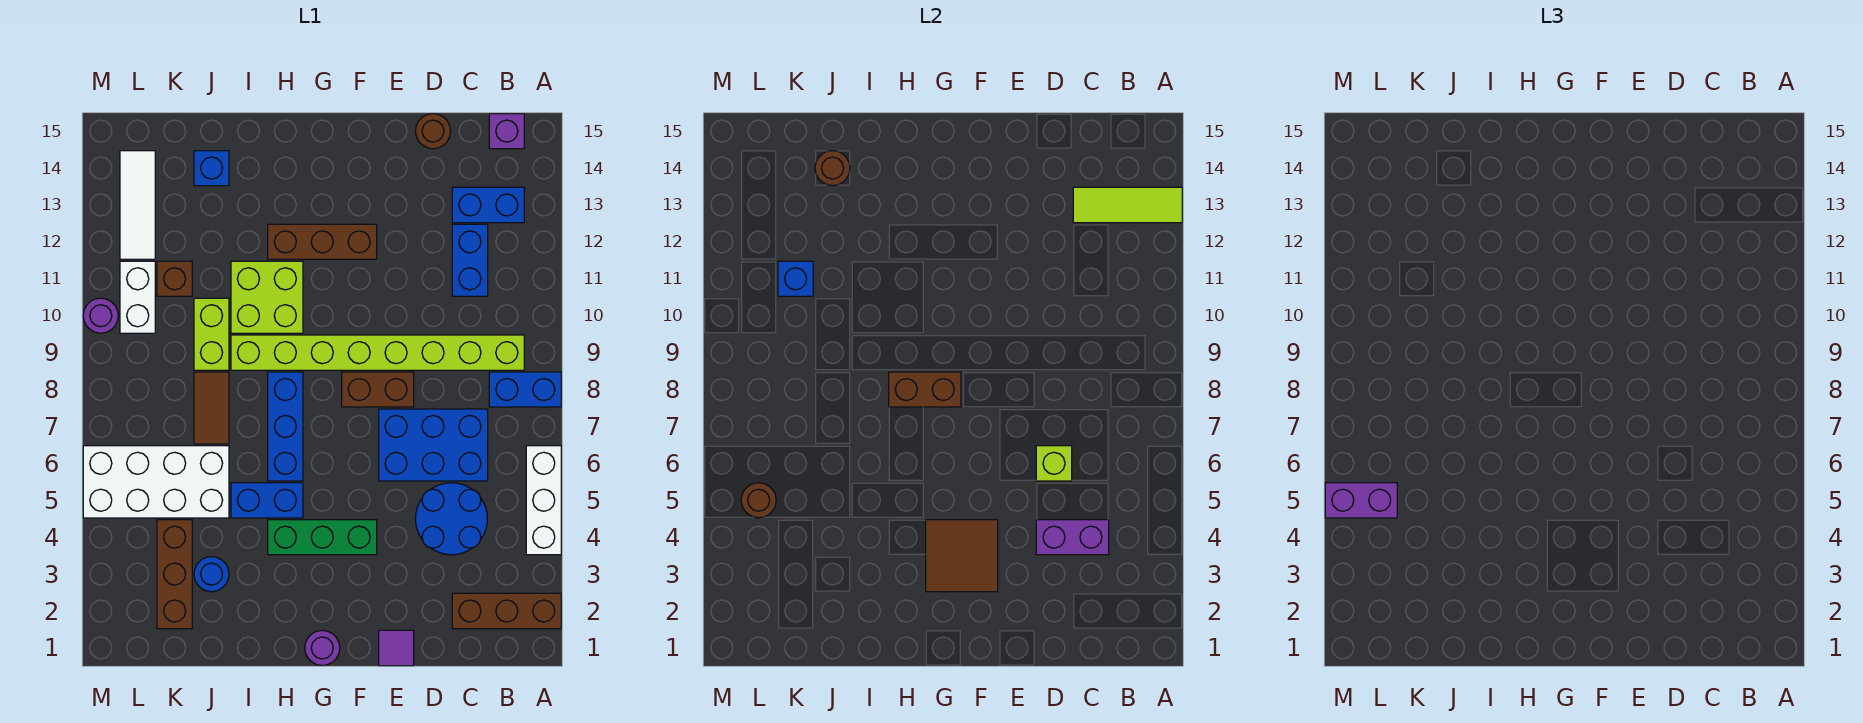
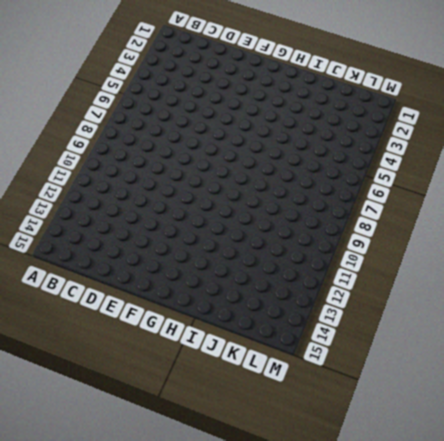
none -> brown 1x3 brick [452,593,561,629]
none -> white 1x3 brick [526,446,561,555]
none -> blue 1x2 brick [489,372,561,407]
none -> lime 1x8 brick [231,335,524,370]

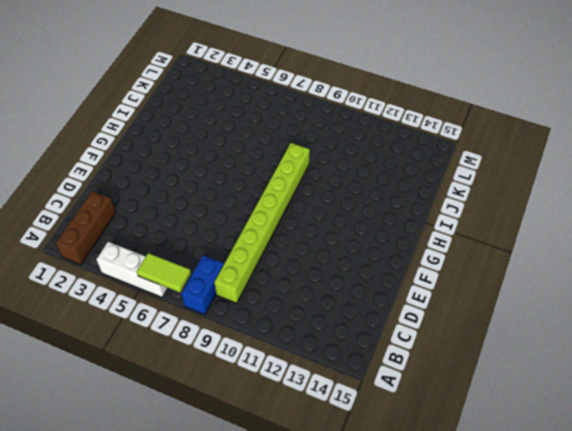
lime 1x2 tile [137,253,191,292] -> none
none -> blue 1x2 brick [452,187,524,223]
none -> purple 1x1 brick [489,114,524,149]
none -> blue 2x2 round brick [415,483,487,555]
none -> blue 2x3 brick [379,409,488,481]

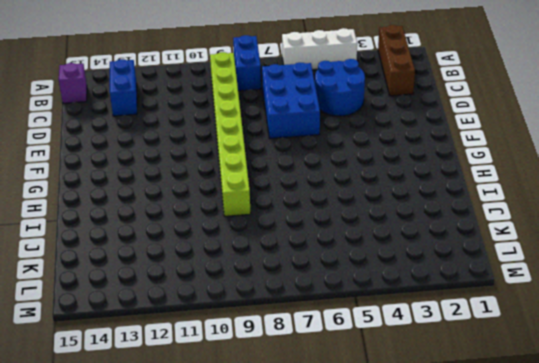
none -> blue 1x2 brick [452,224,488,296]
none -> brown 1x1 round brick [416,114,451,149]
none -> purple 1x1 tile [379,630,414,666]
none -> brown 1x2 brick [342,372,414,407]

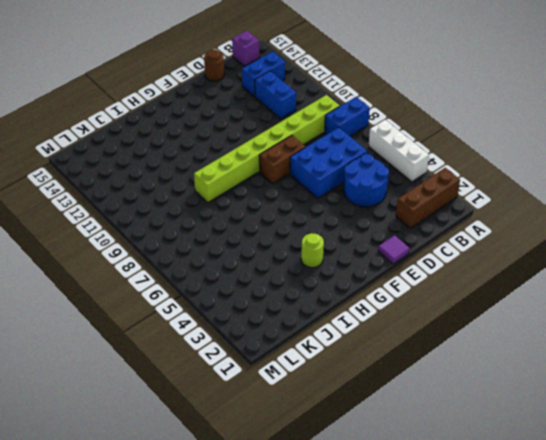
lime 1x1 round brick [301,233,324,268] -> none
none -> green 1x3 brick [268,520,377,555]
none -> brown 1x3 brick [268,224,377,259]
none -> purple 1x1 round brick [305,630,340,666]
none -> blue 1x2 brick [231,483,303,518]

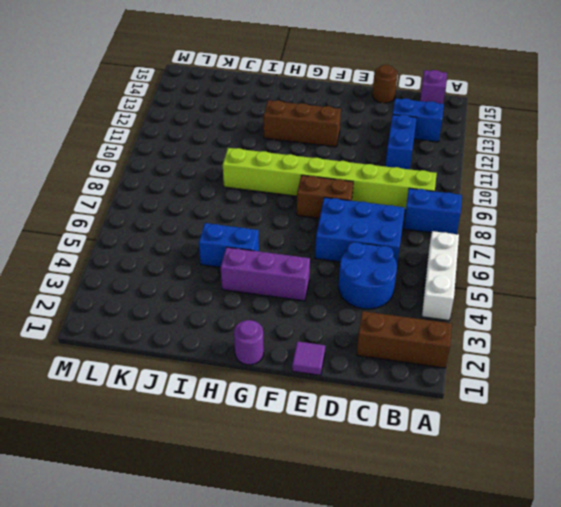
purple 1x3 brick [221,247,310,301] -> green 1x3 brick [268,520,377,555]
none -> blue 1x3 brick [268,372,303,481]
none -> lime 2x2 brick [231,261,303,333]
none -> blue 1x1 round brick [194,557,229,592]
none -> white 2x4 brick [83,446,229,518]

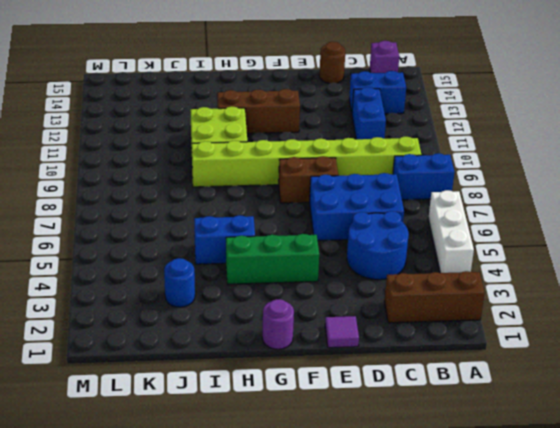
none -> blue 1x3 brick [268,372,303,481]
none -> white 2x4 brick [83,446,229,518]
none -> brown 1x2 tile [194,372,229,444]
none -> lime 1x2 brick [194,298,229,370]

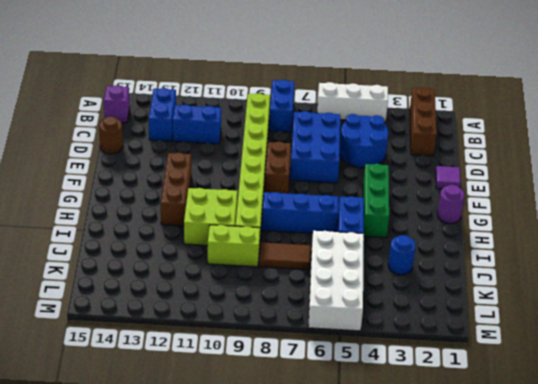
none -> blue 1x1 brick [194,151,229,186]
none -> brown 1x3 brick [157,520,192,629]
none -> brown 1x1 brick [157,261,192,296]
none -> white 1x2 brick [120,261,155,333]

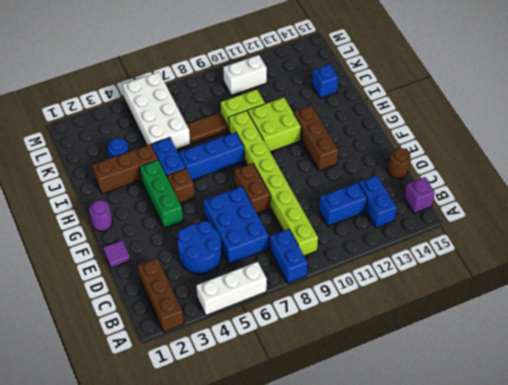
brown 1x1 brick [167,169,195,203] -> brown 1x1 brick moved to [157,261,192,296]
brown 1x3 brick [92,144,158,194] -> brown 1x3 brick moved to [157,520,192,629]
none -> white 1x3 tile [120,151,155,259]
none -> purple 1x1 round brick [83,298,118,333]
none -> lime 1x3 tile [1073,187,1182,223]
none -> purple 1x2 brick [1036,520,1109,555]

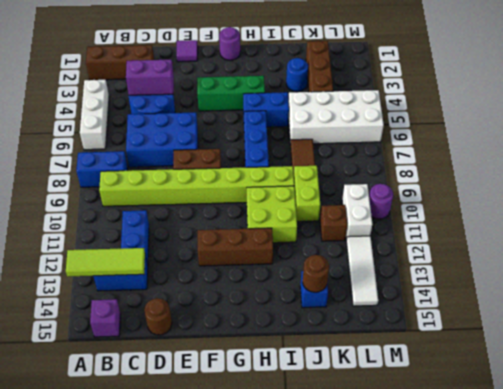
none -> lime 1x1 brick [1036,446,1072,481]
none -> brown 2x2 tile [926,520,998,592]
none -> brown 1x2 brick [889,372,961,407]
none -> blue 1x1 brick [778,261,813,296]

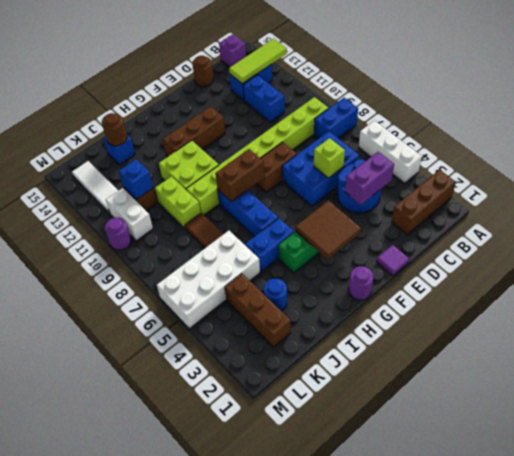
none -> brown 1x1 round brick [741,483,776,518]
none -> purple 1x2 brick [1325,483,1397,518]

